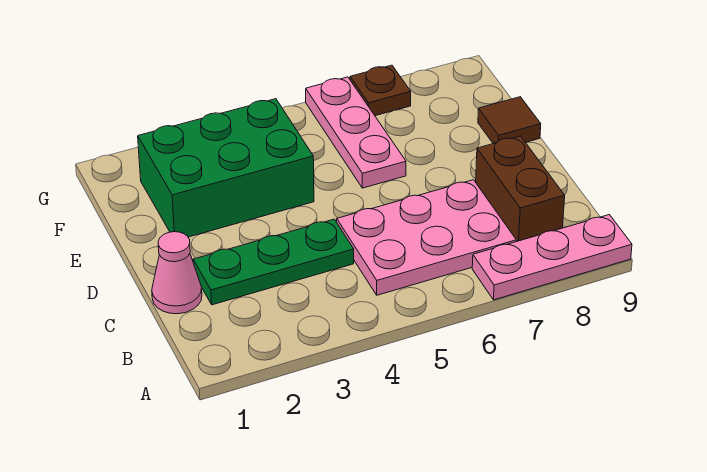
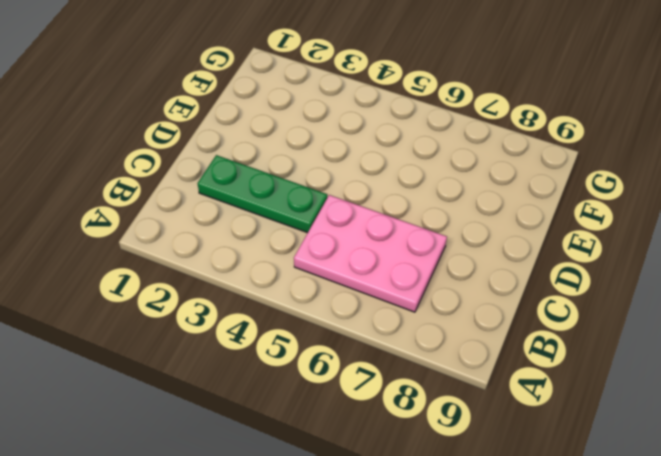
none -> pink 1x3 plate [472,215,632,300]
none -> brown 1x2 brick [476,136,565,242]

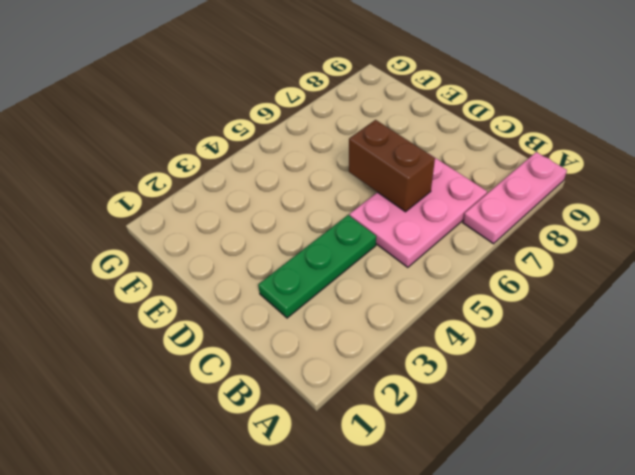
brown 1x2 brick [349,120,435,212] -> brown 1x2 brick moved to [476,136,565,242]
none -> pink 1x1 cone [152,232,202,314]
none -> green 2x3 brick [138,99,314,237]

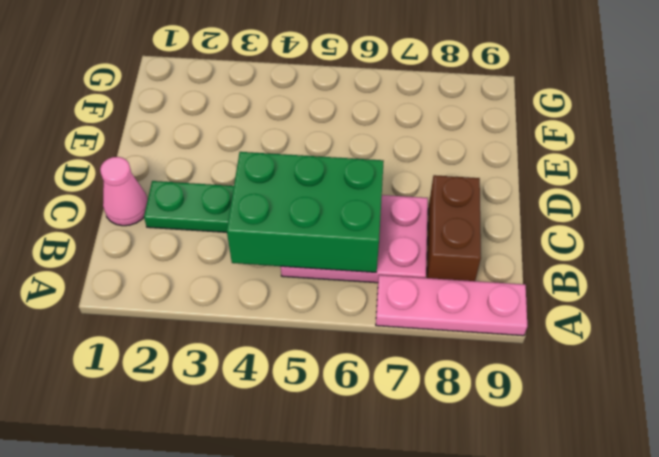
green 2x3 brick [227,152,384,272] -> green 2x3 brick moved to [138,99,314,237]
none -> pink 1x3 plate [306,77,406,188]
none -> brown 1x1 tile [478,97,541,144]

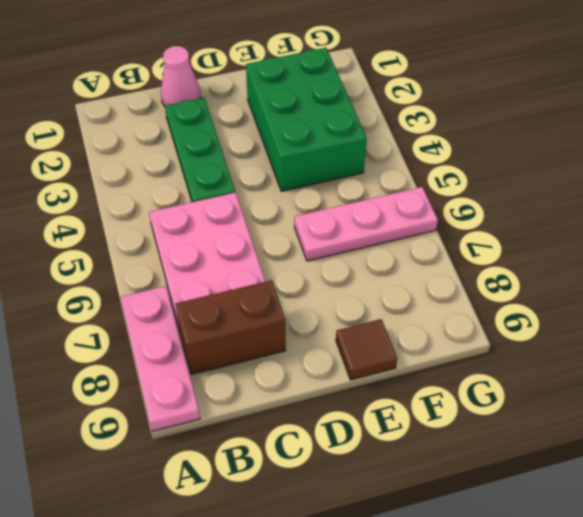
none -> brown 1x1 plate [350,65,411,116]

